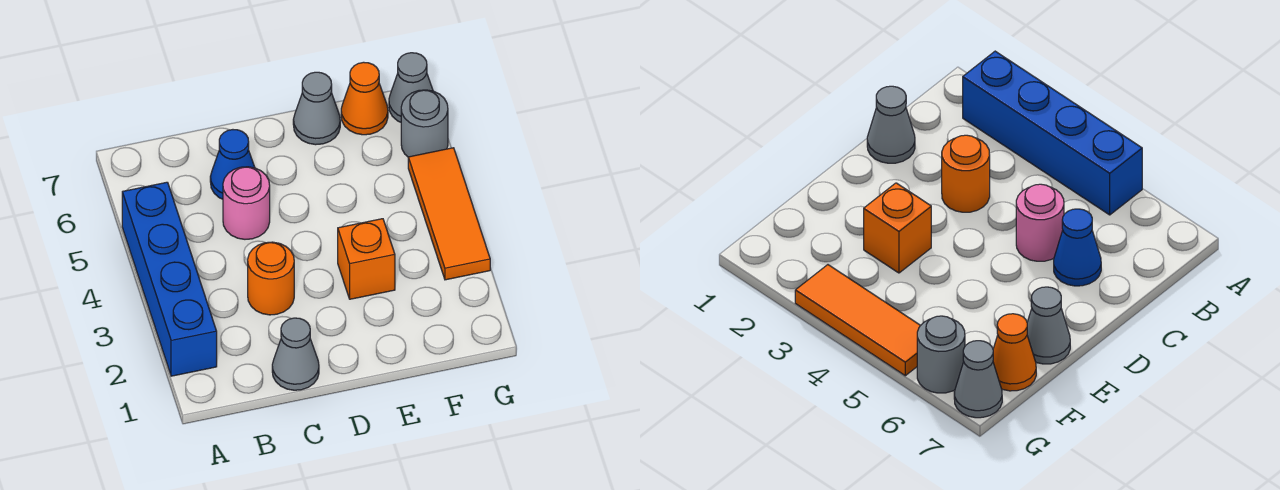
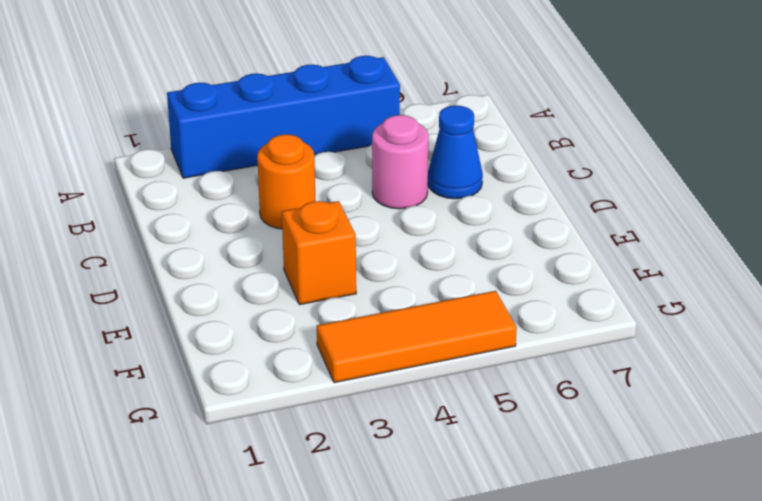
none -> grey 1x1 cone [272,318,319,390]
none -> grey 1x1 cone [293,72,340,145]

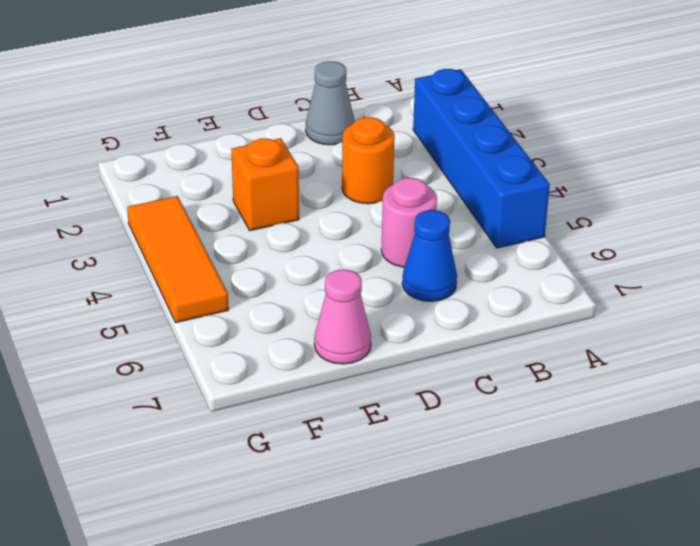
pink 1x1 cone [314,270,371,364] -> grey 1x1 cone [293,72,340,145]
none -> orange 1x1 cone [341,62,388,135]
none -> grey 1x1 round brick [401,90,448,157]

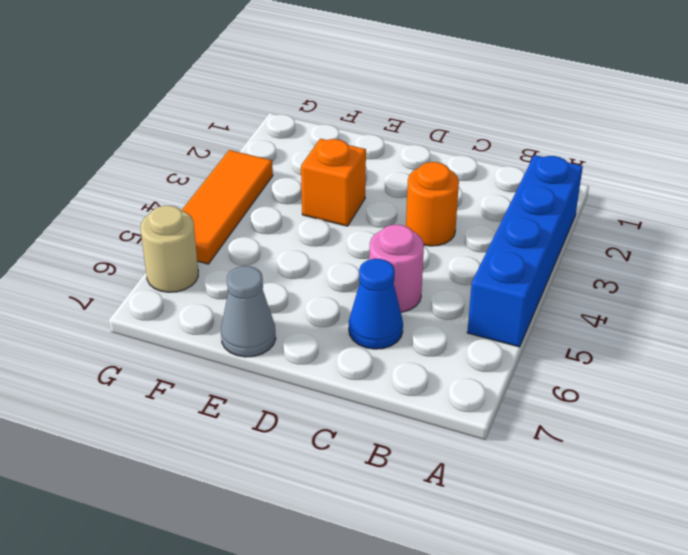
tan 1x1 round brick [141,206,198,292] -> grey 1x1 round brick [401,90,448,157]
none -> grey 1x1 cone [272,318,319,390]
none -> orange 1x1 cone [341,62,388,135]

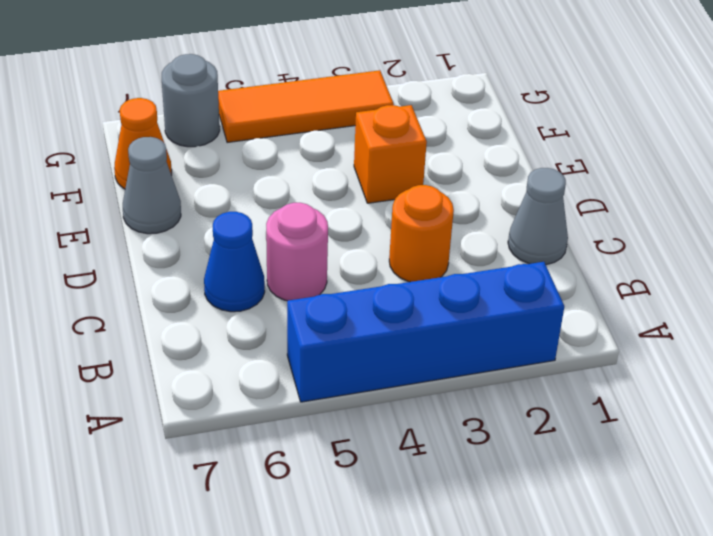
none -> grey 1x1 cone [389,53,433,122]

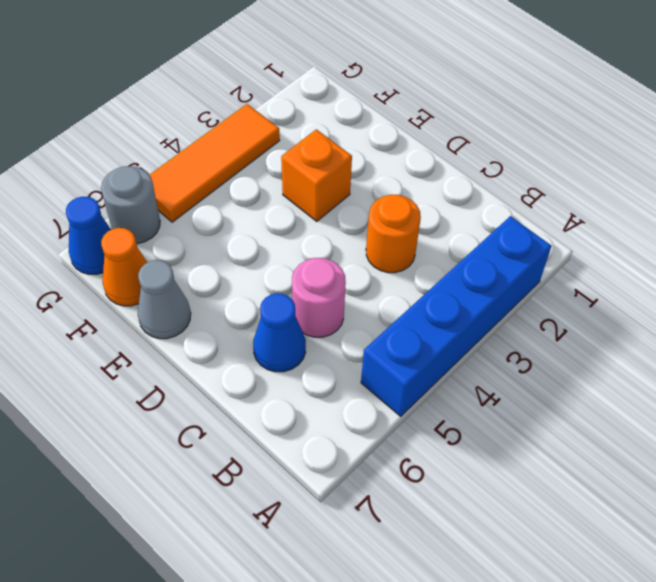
blue 1x1 cone [66,197,111,274] -> grey 1x1 cone [389,53,433,122]
none -> grey 1x1 cone [272,318,319,390]

